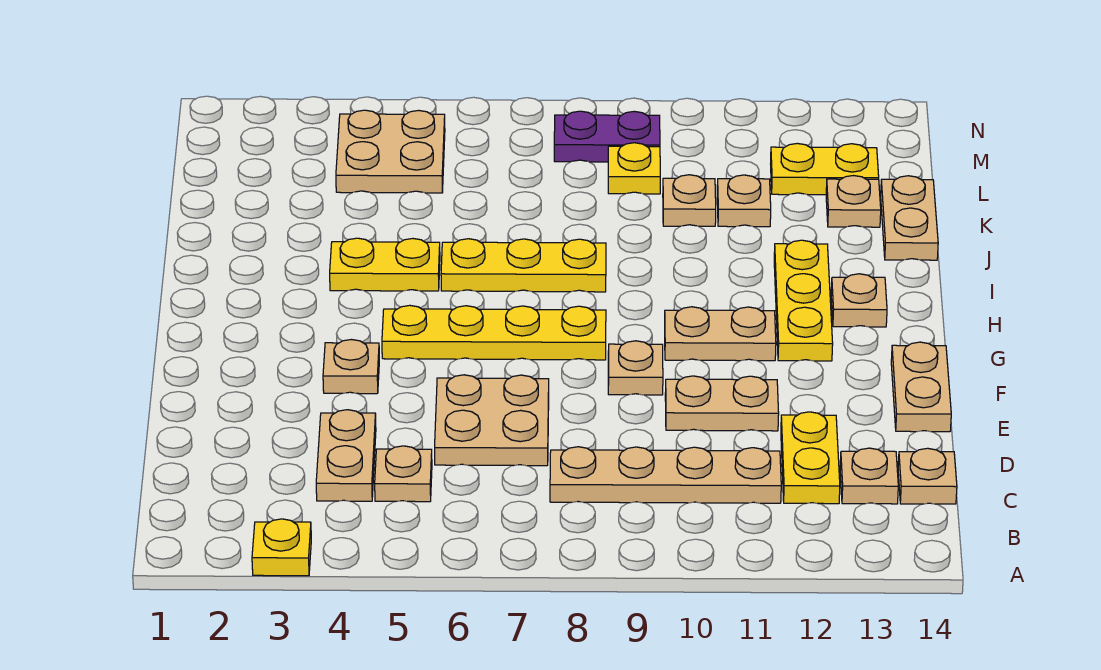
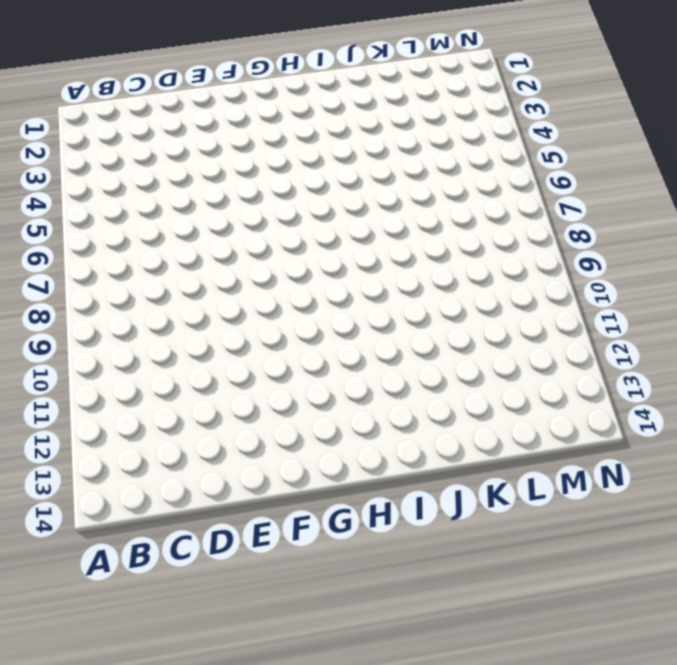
none -> yellow 1x1 plate [252,519,311,576]
none -> tan 1x2 plate [316,410,376,501]
none -> tan 1x1 plate [375,446,432,502]

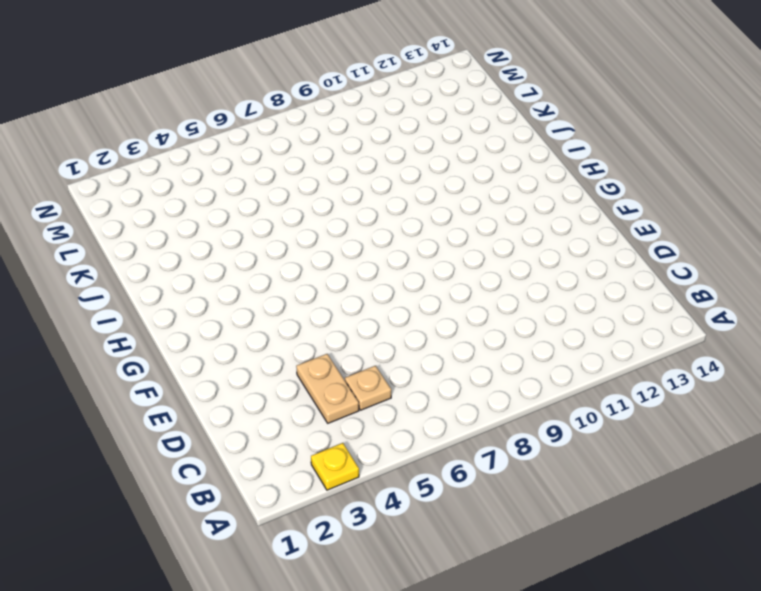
none -> tan 1x4 plate [550,447,781,503]
none -> yellow 1x2 plate [781,412,840,504]
none -> tan 1x1 plate [840,448,898,504]

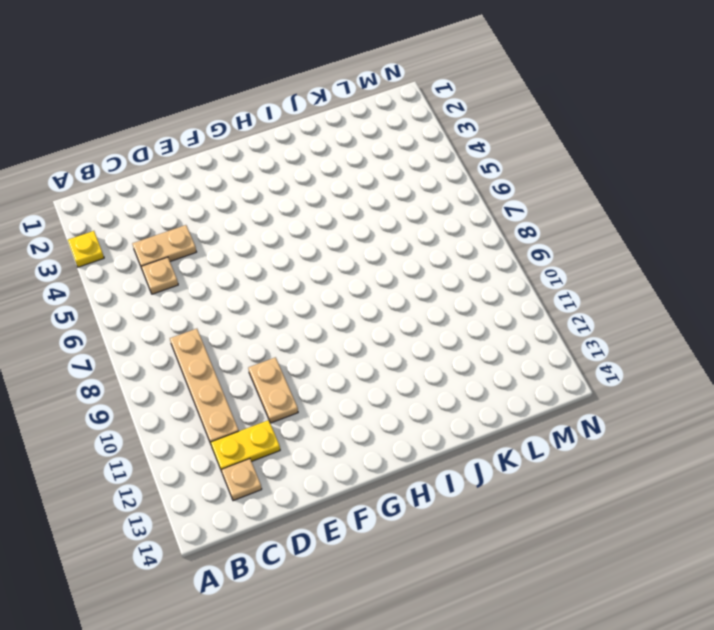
none -> tan 1x1 plate [898,448,957,504]
none -> tan 2x2 plate [435,375,549,466]
none -> tan 1x2 plate [891,342,951,432]

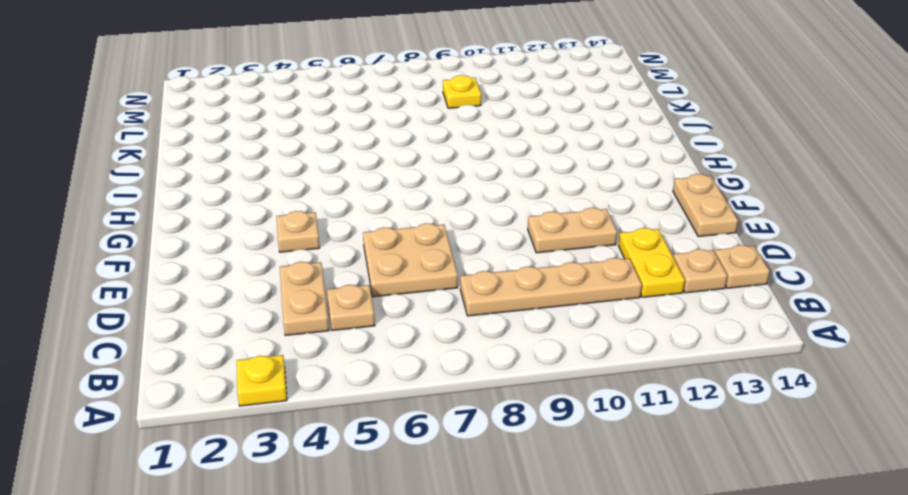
none -> tan 1x1 plate [608,341,663,395]
none -> yellow 1x4 plate [382,305,606,360]
none -> tan 1x2 plate [665,307,776,361]

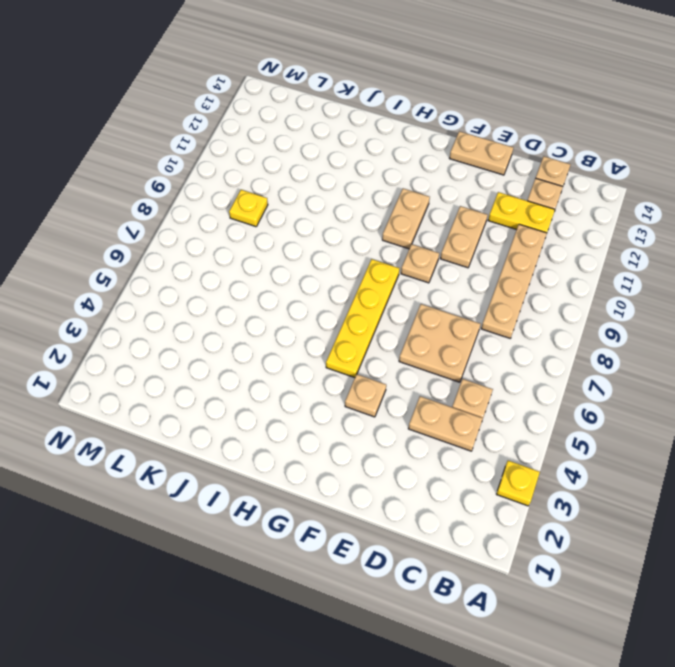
none -> yellow 1x3 plate [774,240,833,361]
none -> tan 1x1 plate [831,274,887,327]
none -> yellow 1x2 plate [330,238,440,291]

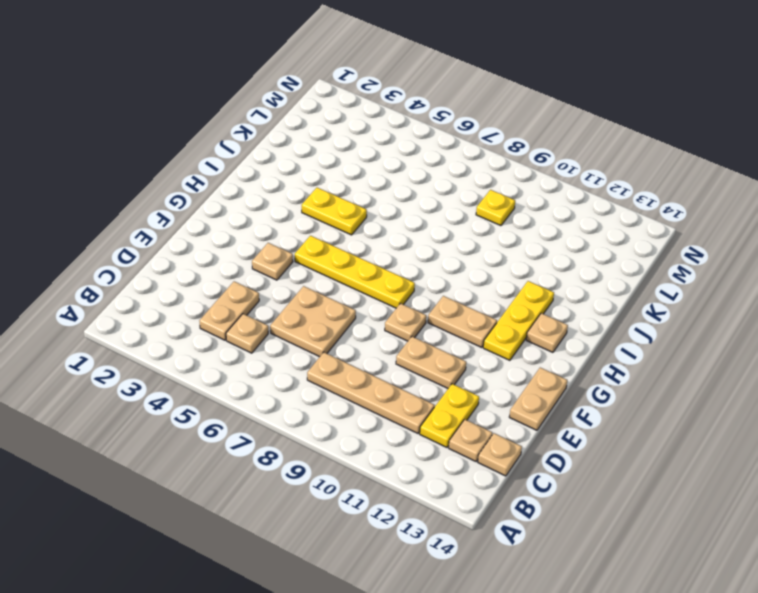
none -> yellow 1x1 plate [252,519,311,576]
none -> yellow 1x3 plate [441,239,606,292]
none -> tan 1x2 plate [881,176,938,260]

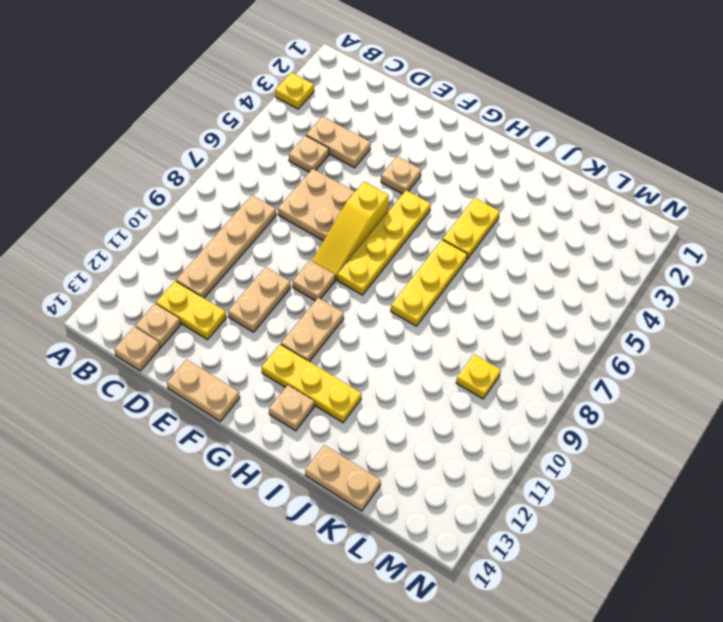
yellow 1x3 slope [312,182,389,280] -> none
none -> tan 1x1 plate [663,175,716,226]
none -> tan 1x1 plate [717,175,771,227]
none -> tan 1x1 plate [826,176,881,227]

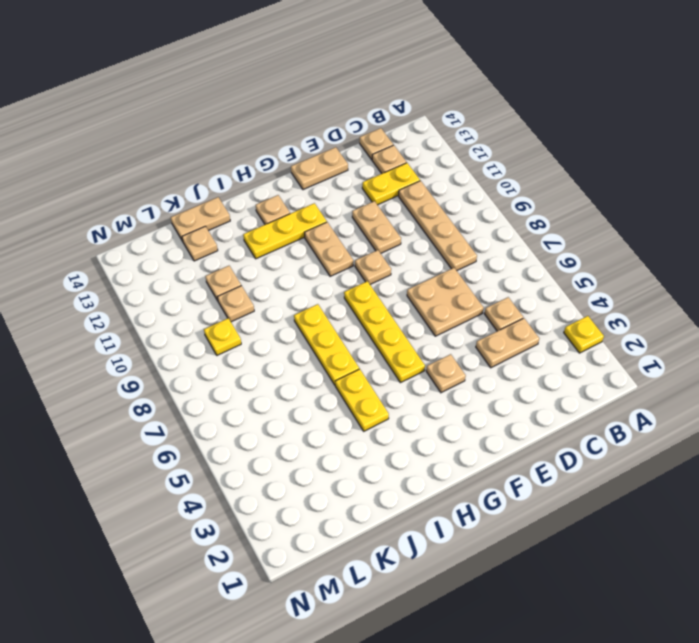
none -> tan 2x2 plate [336,110,445,193]
none -> yellow 1x2 plate [771,143,879,195]
none -> purple 1x2 plate [554,111,660,162]

